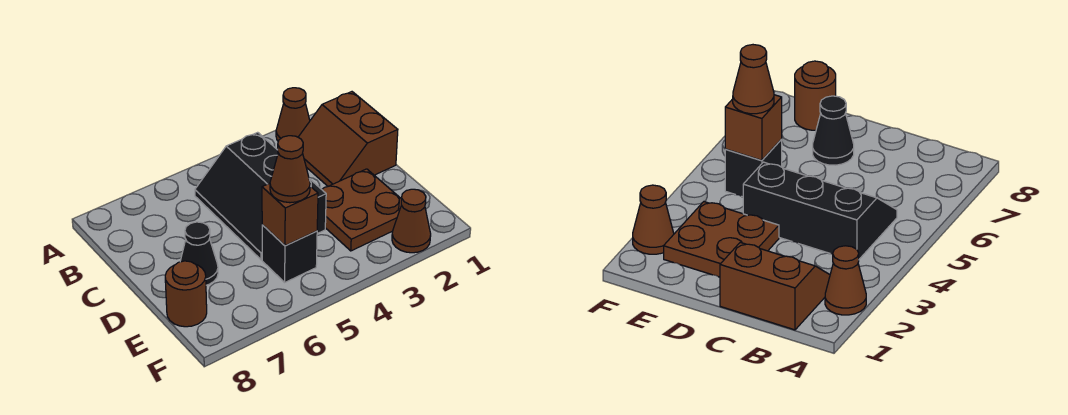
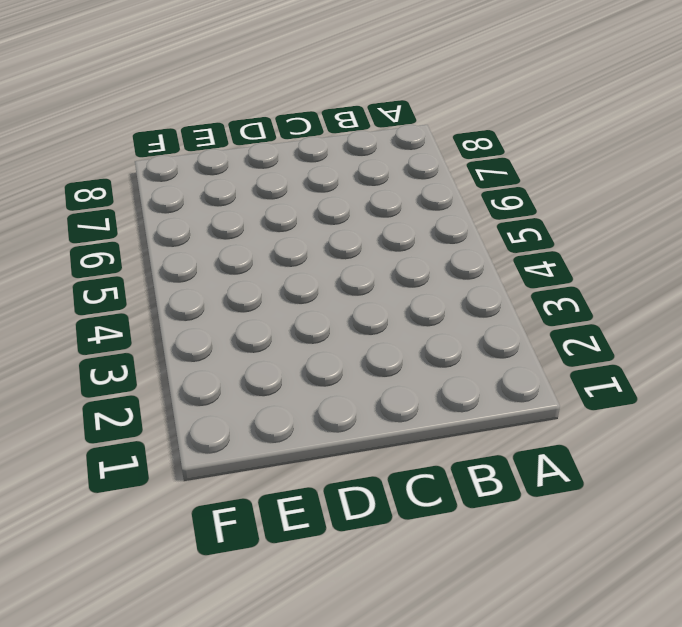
none -> brown 1x1 cone [276,88,310,141]
none -> brown 2x2 slope [298,92,398,186]

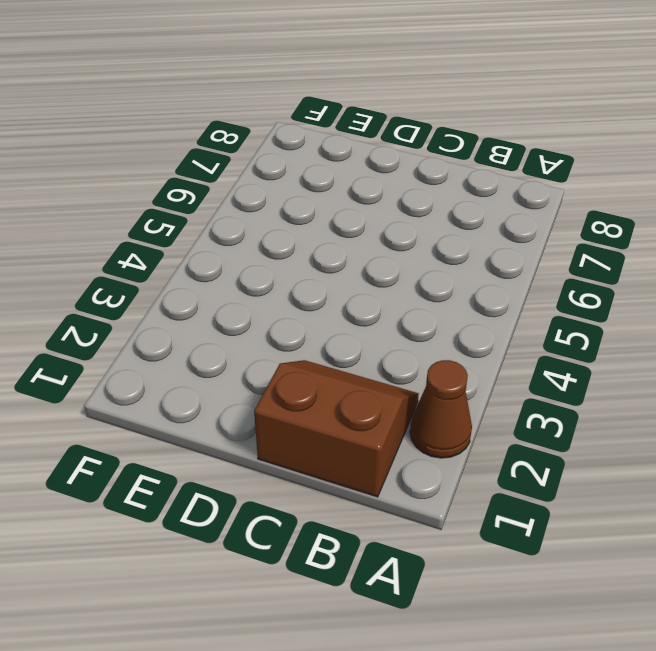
none -> black 2x3 slope [195,132,326,260]
none -> brown 2x2 plate [322,169,401,251]

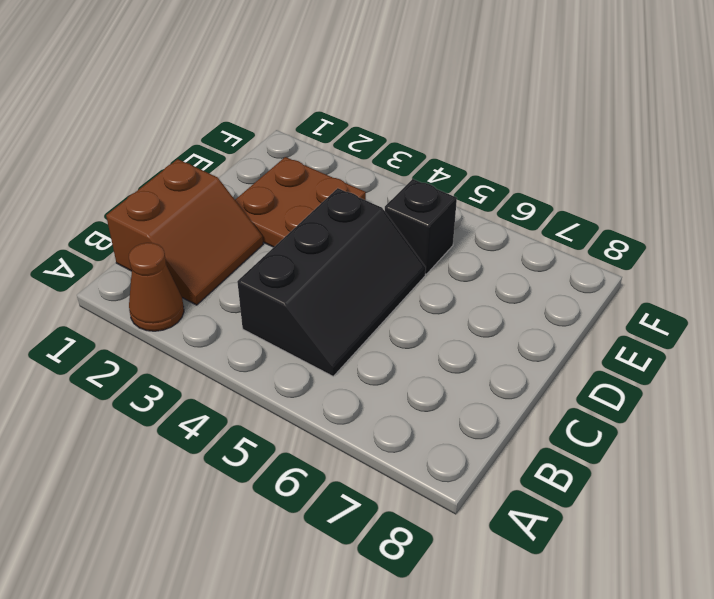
none -> black 1x1 cone [180,222,218,285]
none -> brown 1x1 round brick [165,261,207,327]

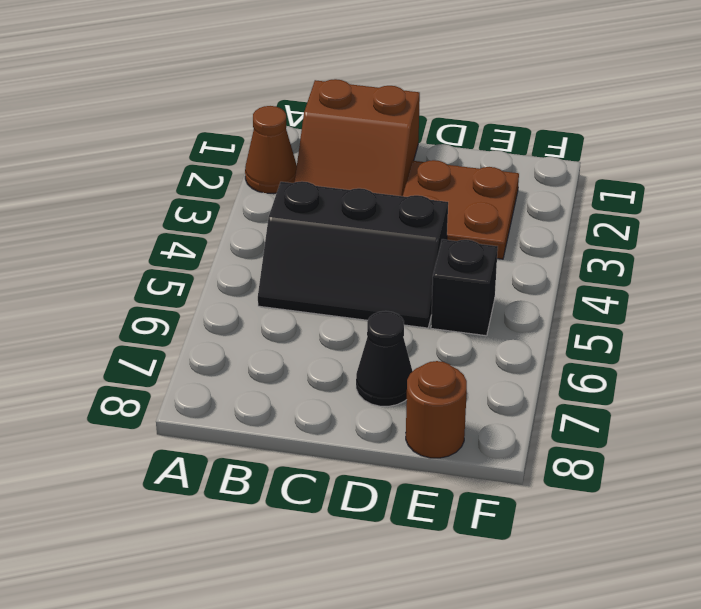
none -> brown 1x1 cone [392,189,431,253]
none -> brown 1x1 brick [262,183,318,246]

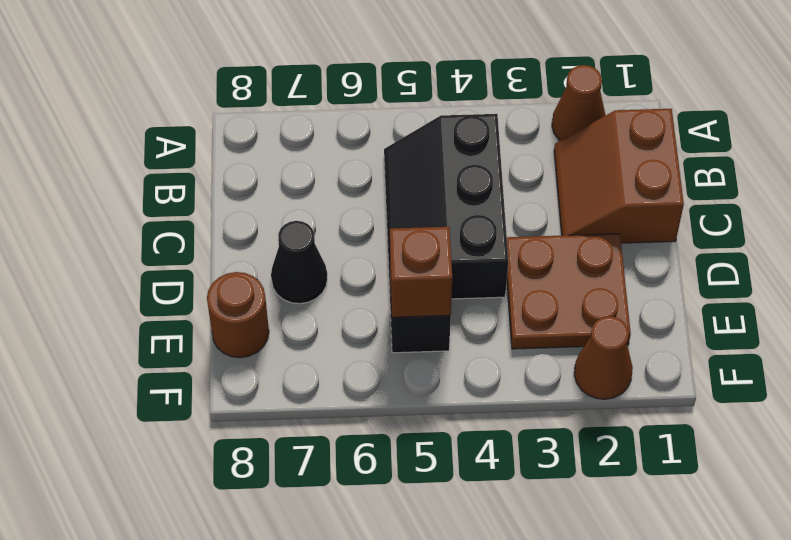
none -> brown 1x1 cone [270,136,310,203]

